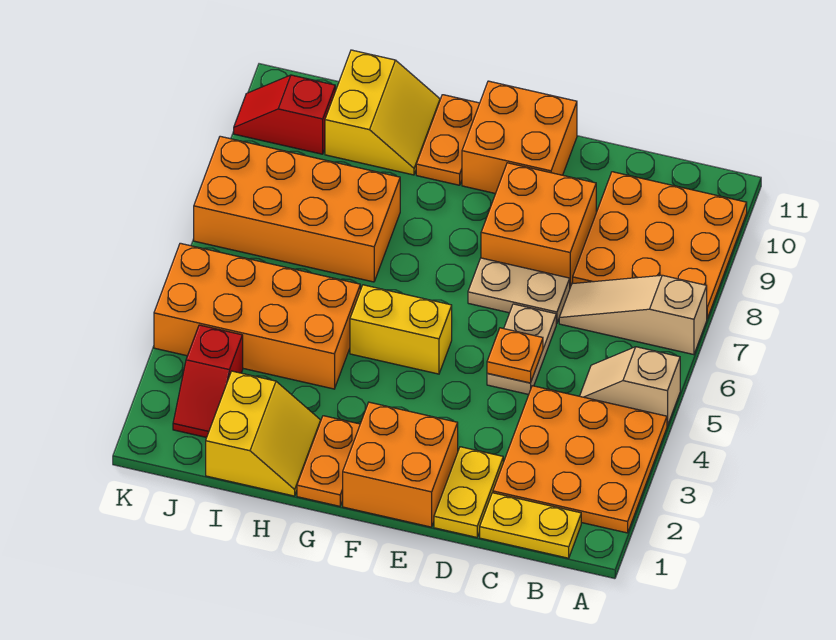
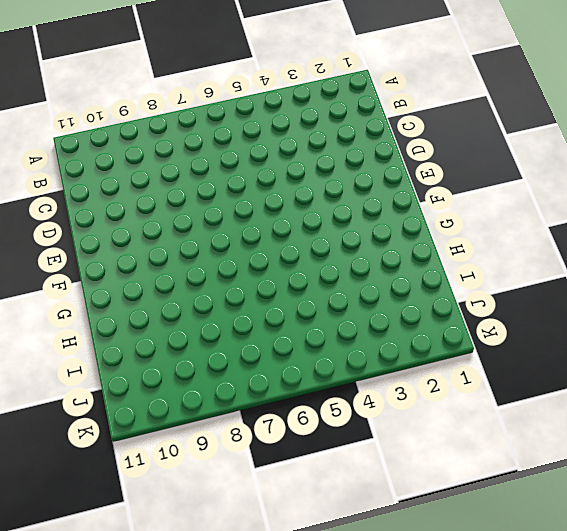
none -> orange 3x3 plate [493,386,667,533]
none -> tan 1x2 slope [580,347,680,426]
none -> tan 1x3 slope [559,275,707,355]

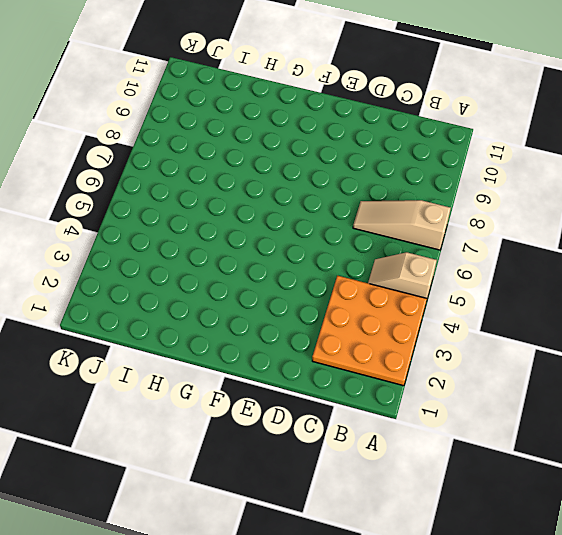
none -> orange 3x3 plate [573,172,747,318]
none -> yellow 1x2 plate [480,493,581,558]
none -> yellow 1x2 plate [434,447,503,537]

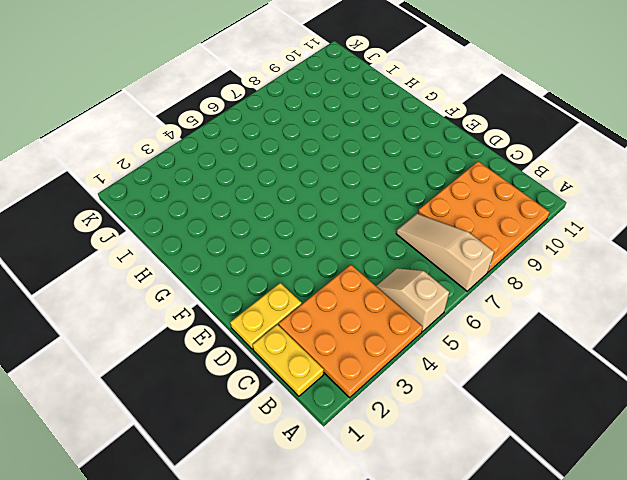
none -> tan 1x2 plate [487,304,556,394]
none -> tan 1x2 plate [468,258,570,323]
none -> orange 2x2 brick [481,163,596,287]

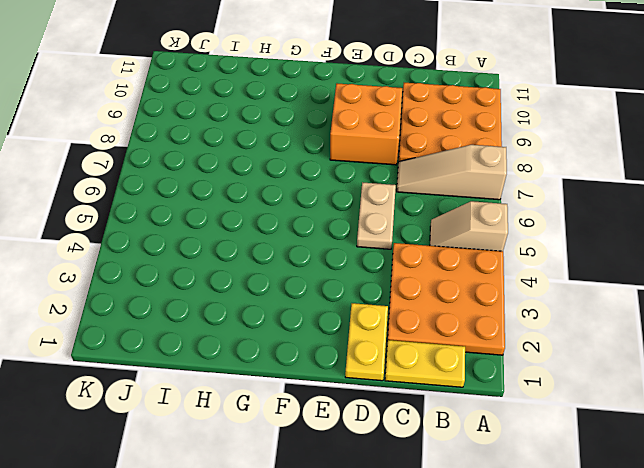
none -> tan 1x2 plate [468,258,570,323]
none -> orange 2x2 brick [343,402,458,527]
none -> orange 2x2 brick [462,81,577,194]

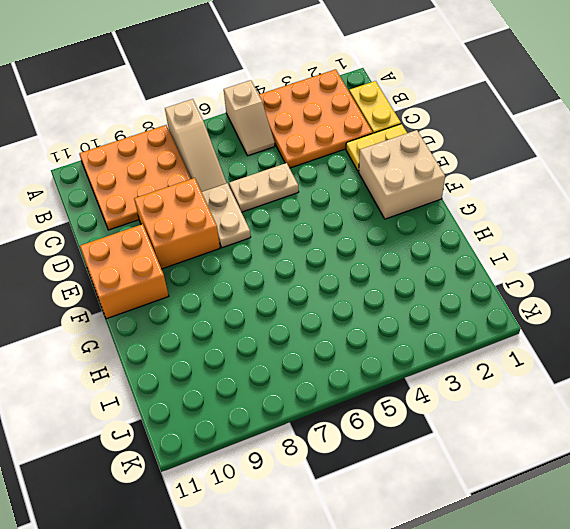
tan 2x2 brick [359,130,445,219] -> orange 2x2 brick [343,402,458,527]
none -> yellow 1x2 brick [350,285,452,374]
none -> orange 1x2 plate [297,416,360,506]
none -> orange 1x2 plate [416,95,480,185]

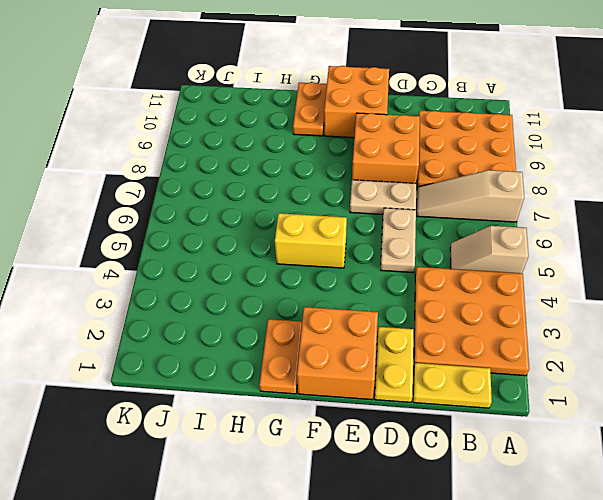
none -> yellow 2x2 slope [206,371,321,496]
none -> orange 2x4 brick [154,243,360,389]
none -> orange 2x4 brick [194,136,400,282]

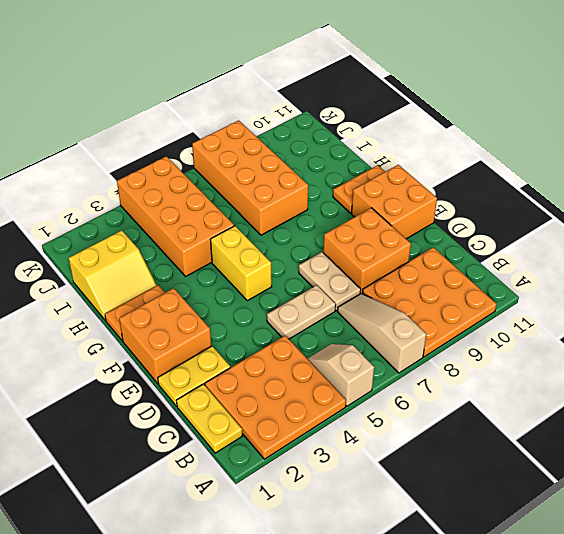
none -> yellow 2x2 slope [325,50,440,175]
none -> red 1x2 slope [173,325,243,438]
none -> red 1x2 slope [234,75,335,154]

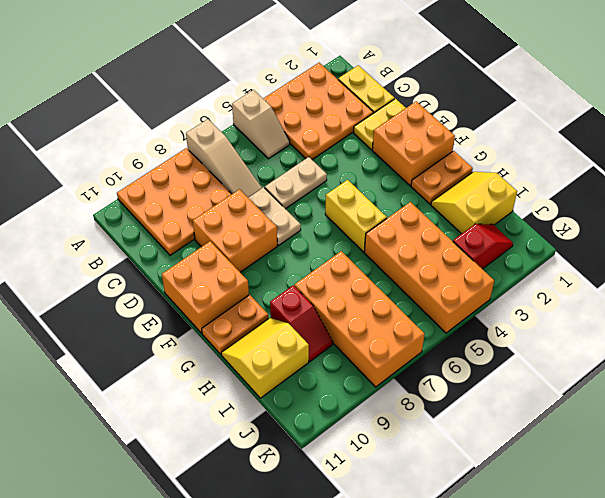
red 1x2 slope [270,285,333,362] -> red 1x2 slope moved to [234,75,335,154]
none -> orange 1x1 plate [487,328,543,383]

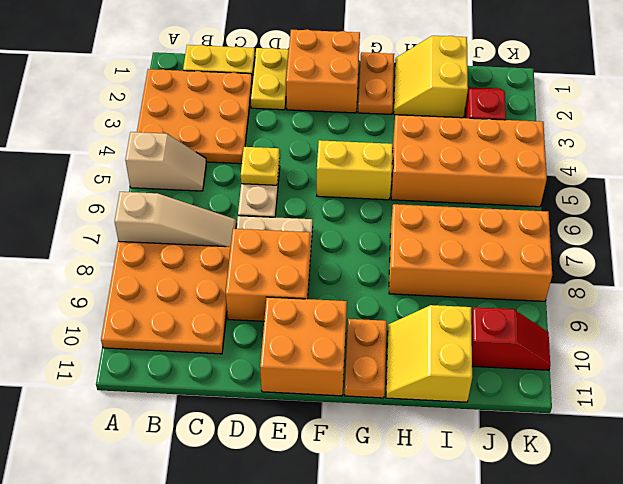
yellow 1x1 plate [241,147,280,185] -> orange 1x1 plate [487,328,543,383]

